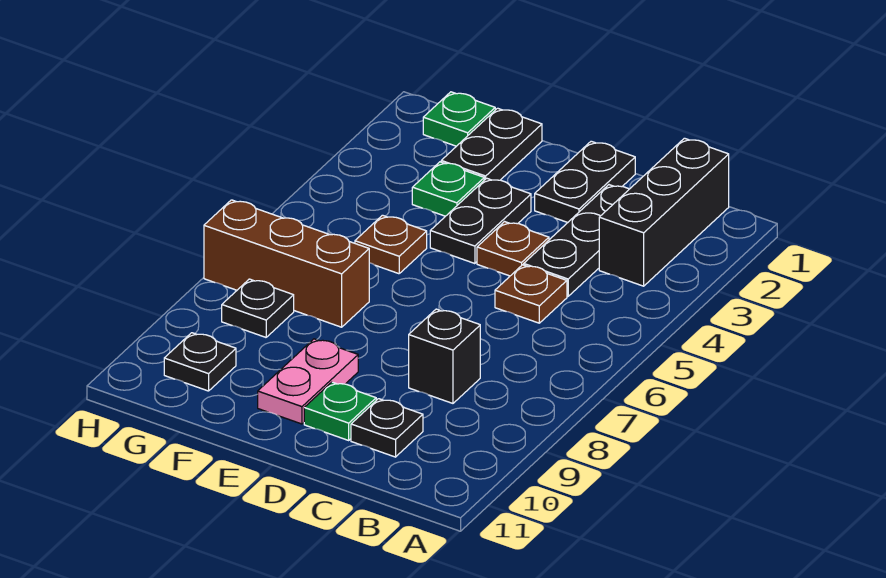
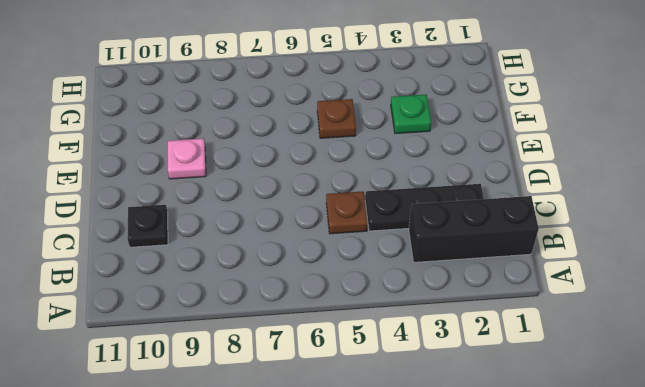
pink 1x1 plate [168,138,206,179] -> pink 1x2 plate [258,339,358,424]
none -> black 1x1 brick [409,309,480,403]
none -> black 1x2 plate [535,141,635,222]
none -> brown 1x1 plate [477,222,549,276]

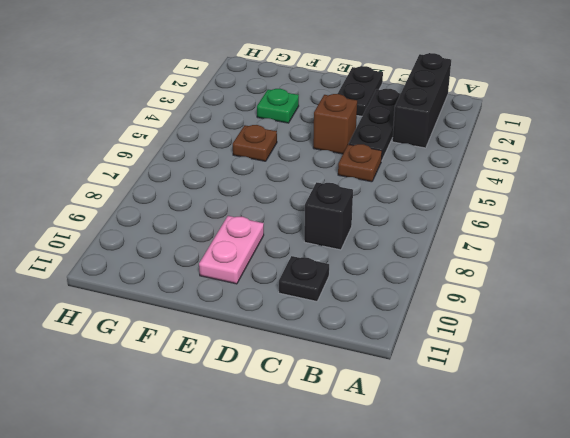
brown 1x1 brick [313,94,357,154] -> brown 1x1 plate [477,222,549,276]
none -> green 1x1 plate [304,382,376,440]
none -> black 1x2 plate [430,178,531,264]
none -> black 1x2 plate [441,108,542,180]

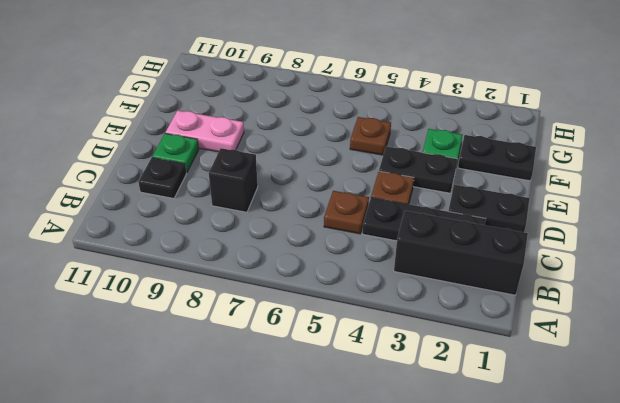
none -> brown 1x3 brick [204,200,369,327]
none -> green 1x1 plate [423,92,495,146]
none -> black 1x1 plate [222,279,294,337]

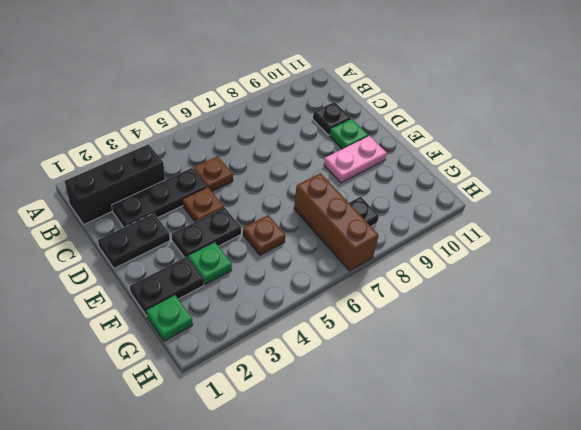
none -> black 1x1 brick [409,309,480,403]
none -> black 1x1 plate [164,333,236,391]

